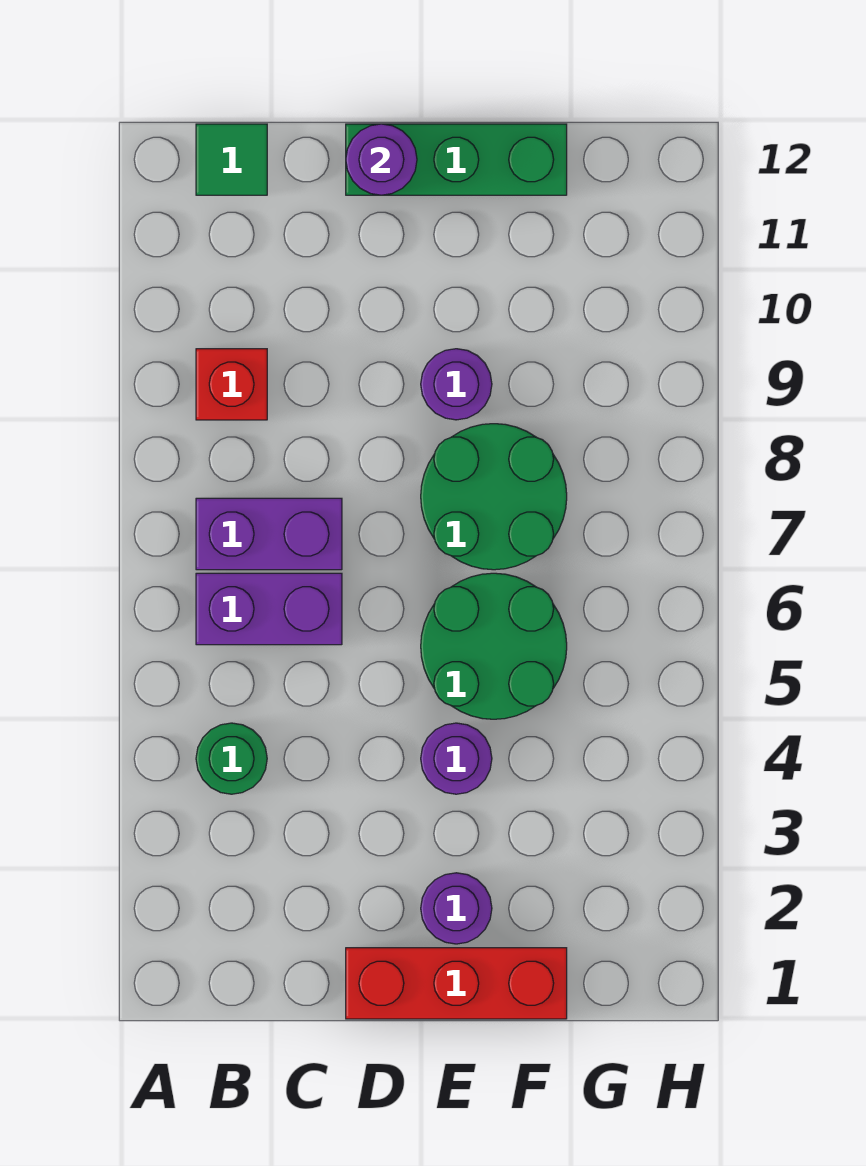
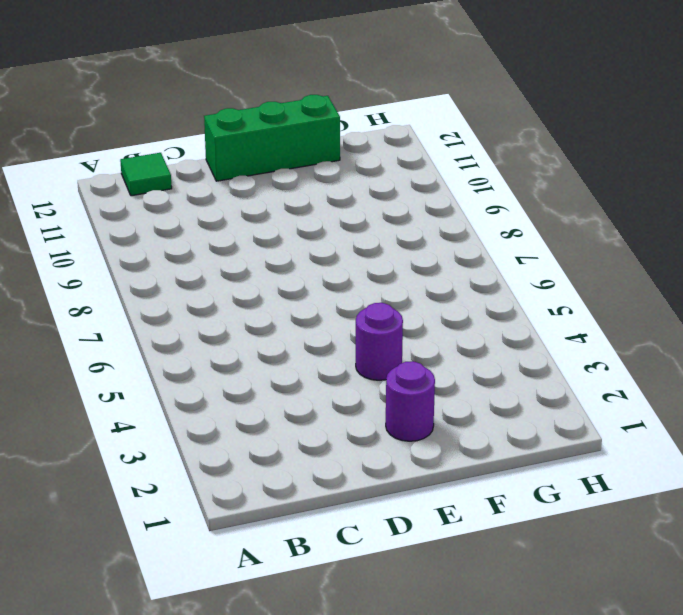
none -> green 1x1 round brick [196,723,267,794]
none -> purple 1x2 brick [196,573,342,645]
none -> purple 1x2 brick [196,498,342,570]

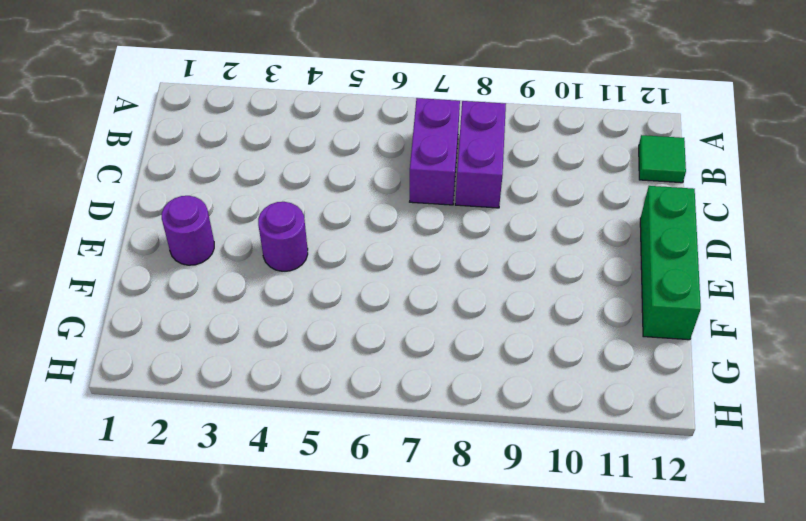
purple 1x2 brick [455,101,506,208] -> purple 1x2 brick moved to [196,573,342,645]
none -> green 1x1 round brick [196,723,267,794]
none -> red 1x1 brick [196,349,267,420]
none -> red 1x3 brick [346,948,567,1019]

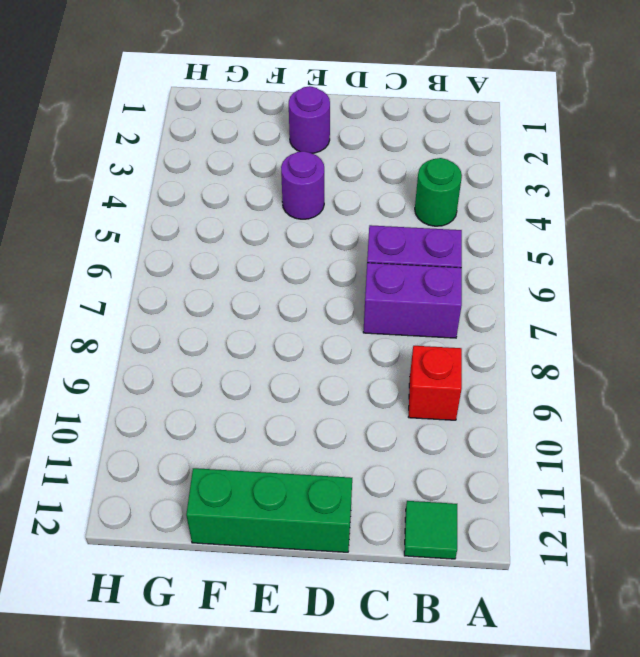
none -> red 1x3 brick [346,948,567,1019]
none -> green 2x2 round brick [421,573,567,719]
none -> green 2x2 round brick [421,424,567,570]

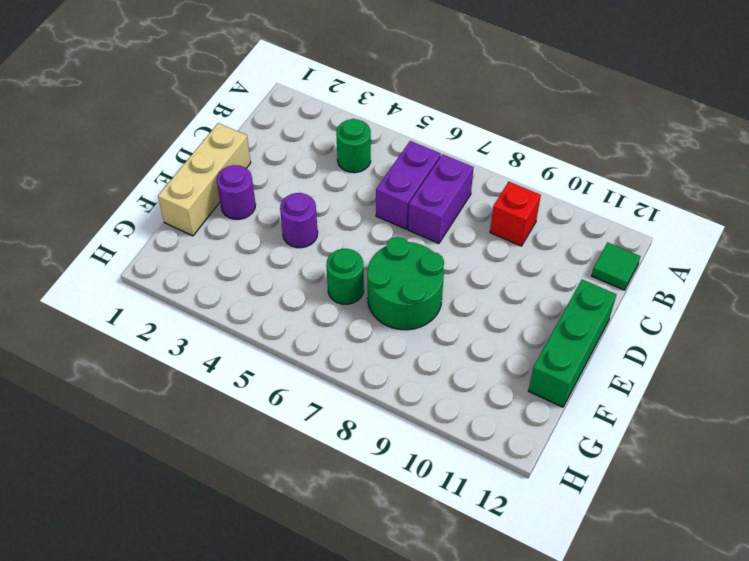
tan 1x3 brick [158,123,251,236] -> red 1x3 brick [346,948,567,1019]
green 1x1 round brick [326,249,364,304] -> green 2x2 round brick [421,573,567,719]
none -> purple 1x1 round brick [421,349,492,420]
none -> purple 1x1 round brick [346,124,417,195]

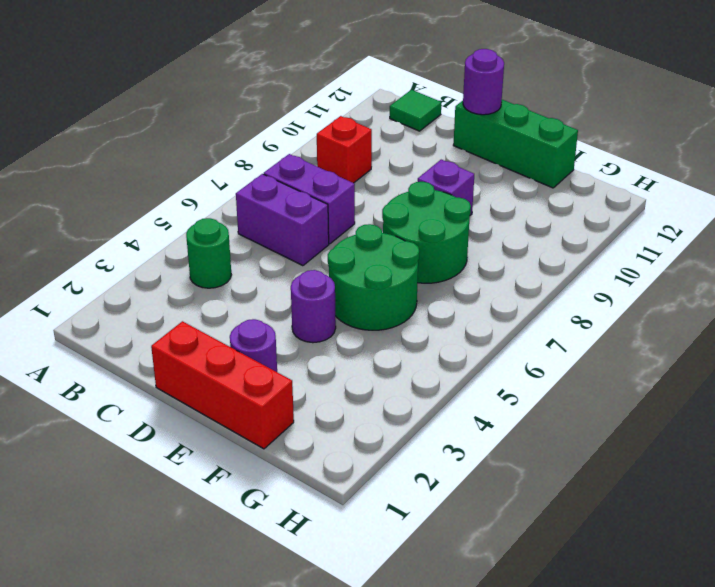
purple 1x1 brick [418,160,474,215] -> purple 1x1 round brick [421,349,492,420]

